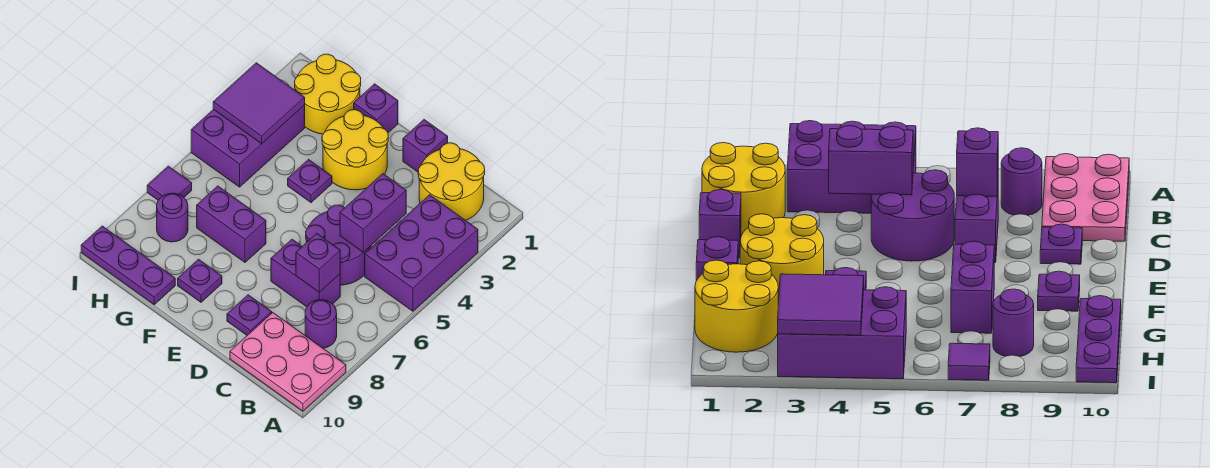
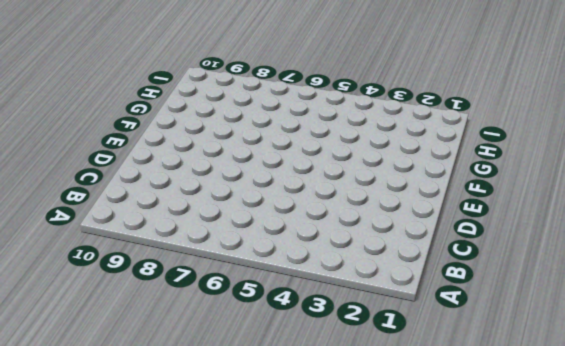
none -> purple 2x3 brick [365,195,478,311]
none -> pink 2x3 plate [230,313,346,411]
none -> yellow 2x2 round brick [418,143,485,220]

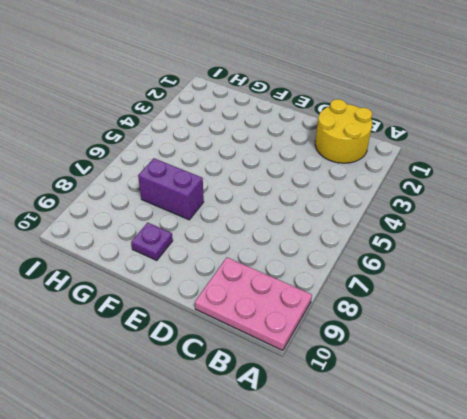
none -> purple 2x3 brick [365,195,478,311]
none -> purple 1x1 round brick [305,300,337,348]
none -> purple 2x2 round brick [306,205,371,285]

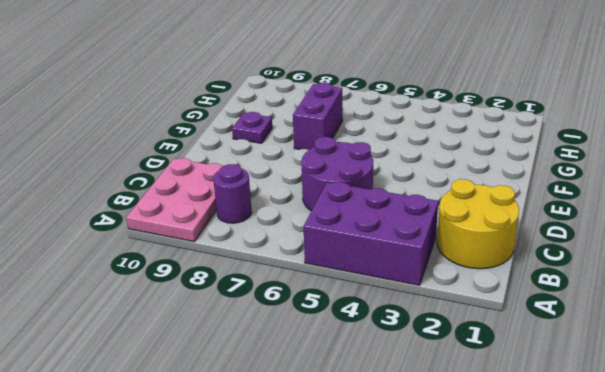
none -> purple 1x2 brick [271,239,340,307]
none -> purple 1x1 brick [403,120,448,172]
none -> purple 1x1 plate [227,295,272,335]

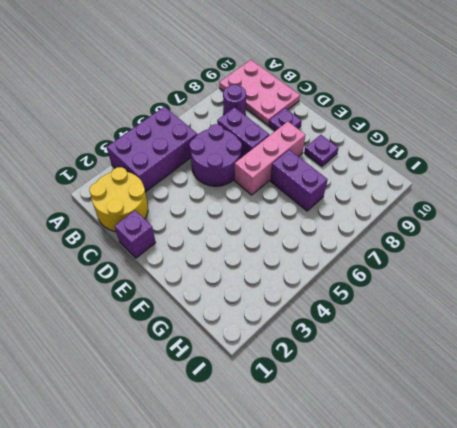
pink 1x3 brick [234,121,306,195] -> none
none -> yellow 2x2 round brick [322,110,388,190]
none -> purple 1x1 brick [354,84,398,133]
none -> purple 1x1 plate [288,160,332,203]

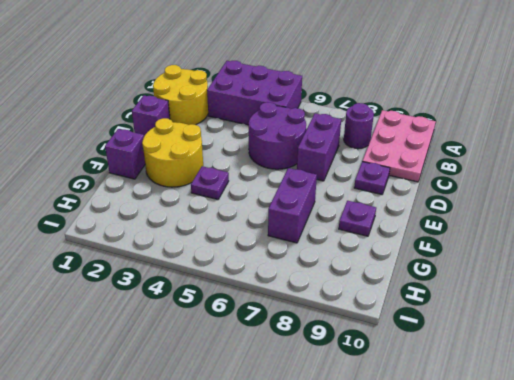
none -> yellow 2x2 round brick [295,54,361,134]
none -> purple 1x3 plate [81,226,175,304]
none -> purple 2x3 brick [191,105,305,187]

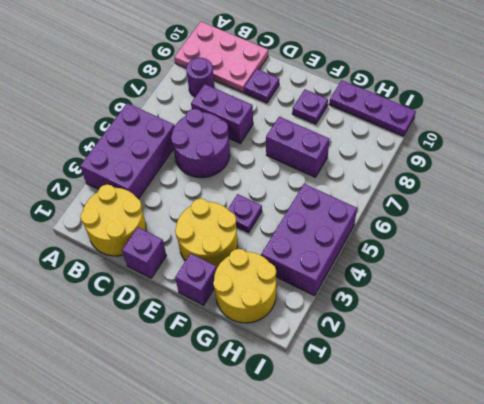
none -> purple 1x1 round brick [157,193,188,242]
none -> purple 1x1 tile [147,166,192,200]
none -> purple 1x2 brick [340,174,406,252]

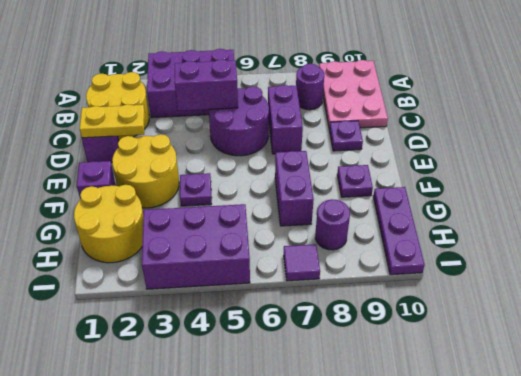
yellow 1x2 plate [80,104,145,138] -> none
none -> purple 1x1 brick [296,234,340,292]
none -> purple 2x2 tile [213,63,305,144]

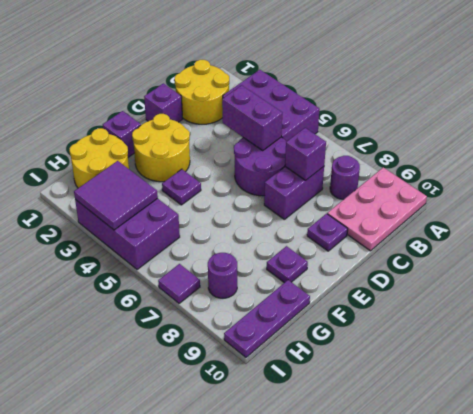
none -> purple 1x2 brick [197,186,266,262]

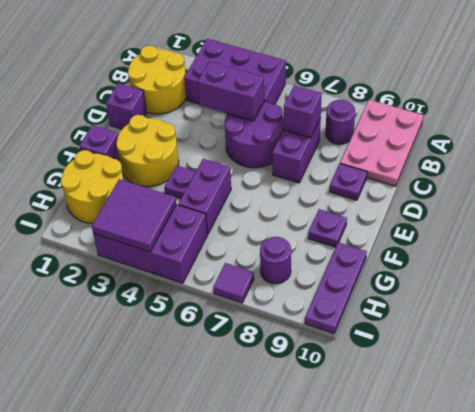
purple 1x2 brick [179,159,231,234] -> purple 1x2 brick moved to [197,186,266,262]

